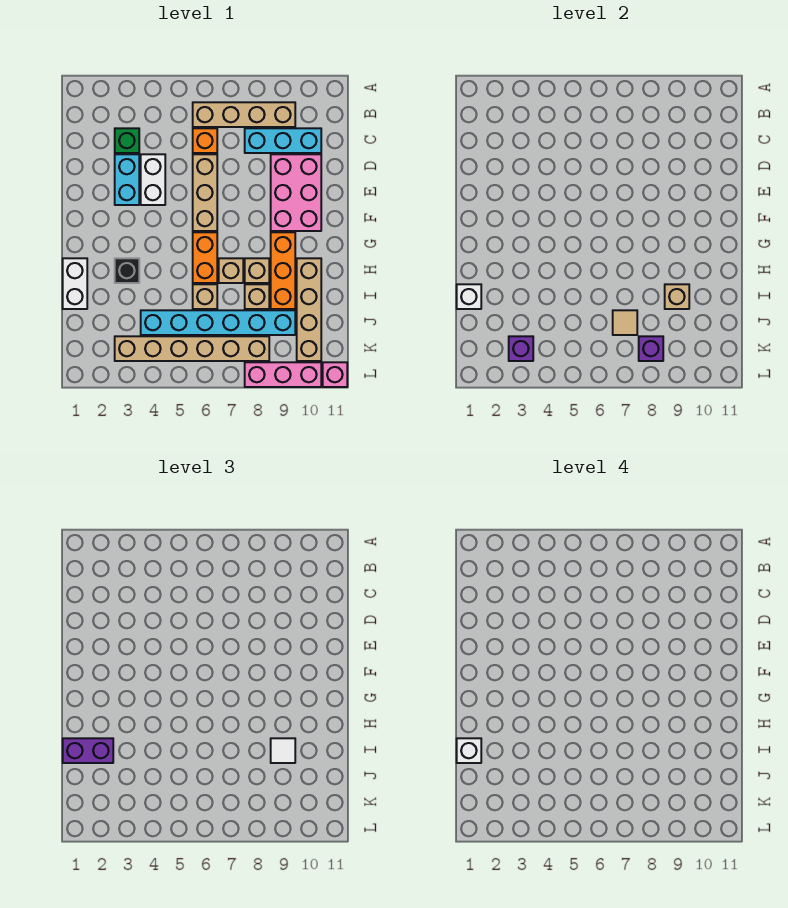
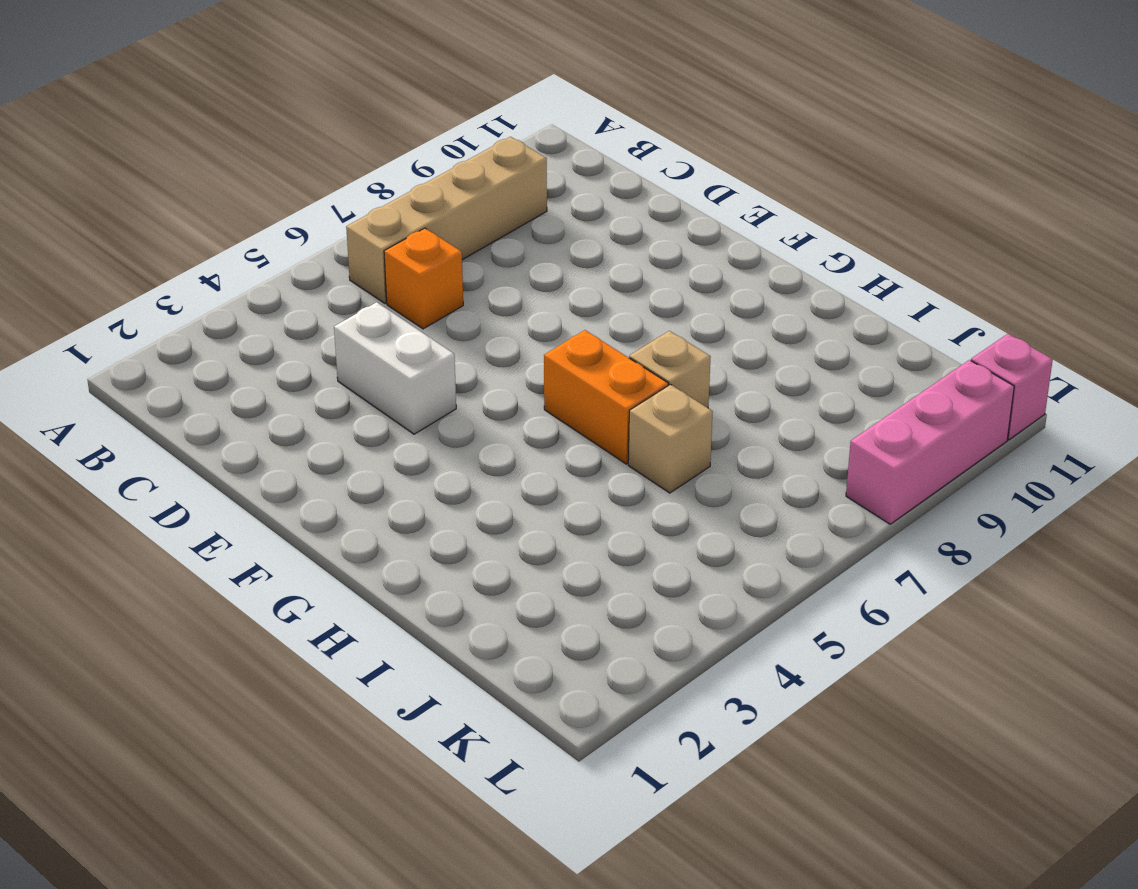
none -> green 1x1 brick [115,128,139,153]
none -> cyan 1x3 brick [245,128,321,153]
none -> cyan 1x2 brick [115,154,139,205]

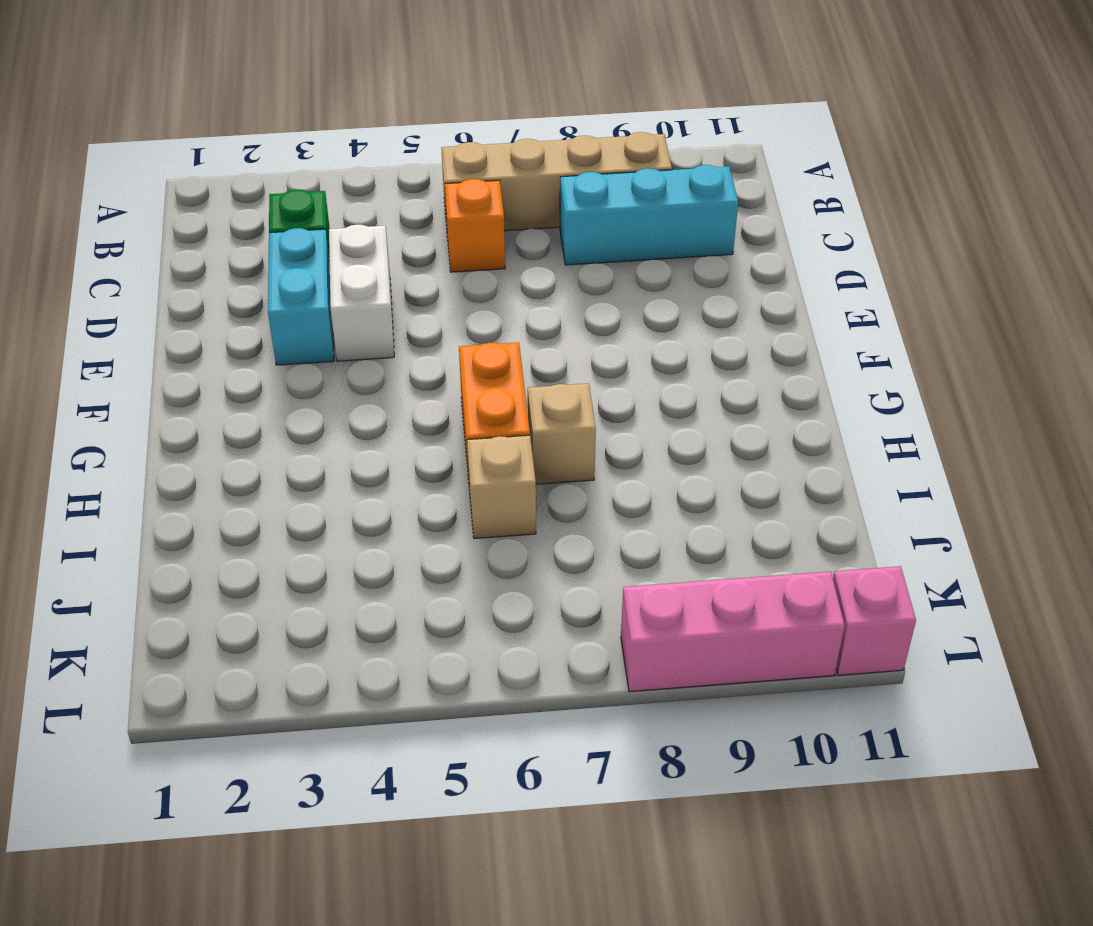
none -> tan 1x3 brick [193,154,217,231]
none -> pink 2x3 brick [271,154,321,231]
none -> orange 1x3 brick [271,232,295,309]

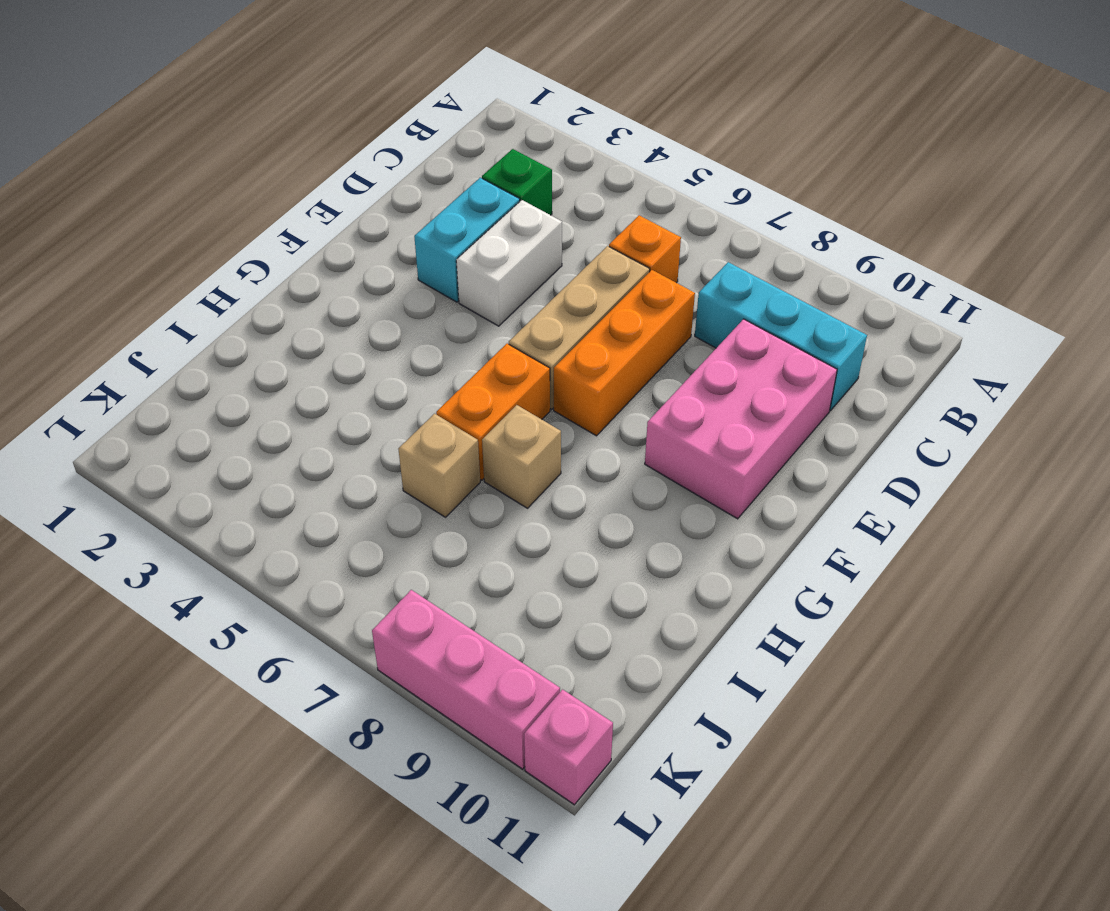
orange 1x3 brick [554,270,695,436] -> orange 1x3 brick moved to [271,232,295,309]
none -> tan 1x4 brick [193,102,295,127]
none -> white 1x2 brick [63,258,87,309]
none -> black 1x1 brick [115,258,139,283]

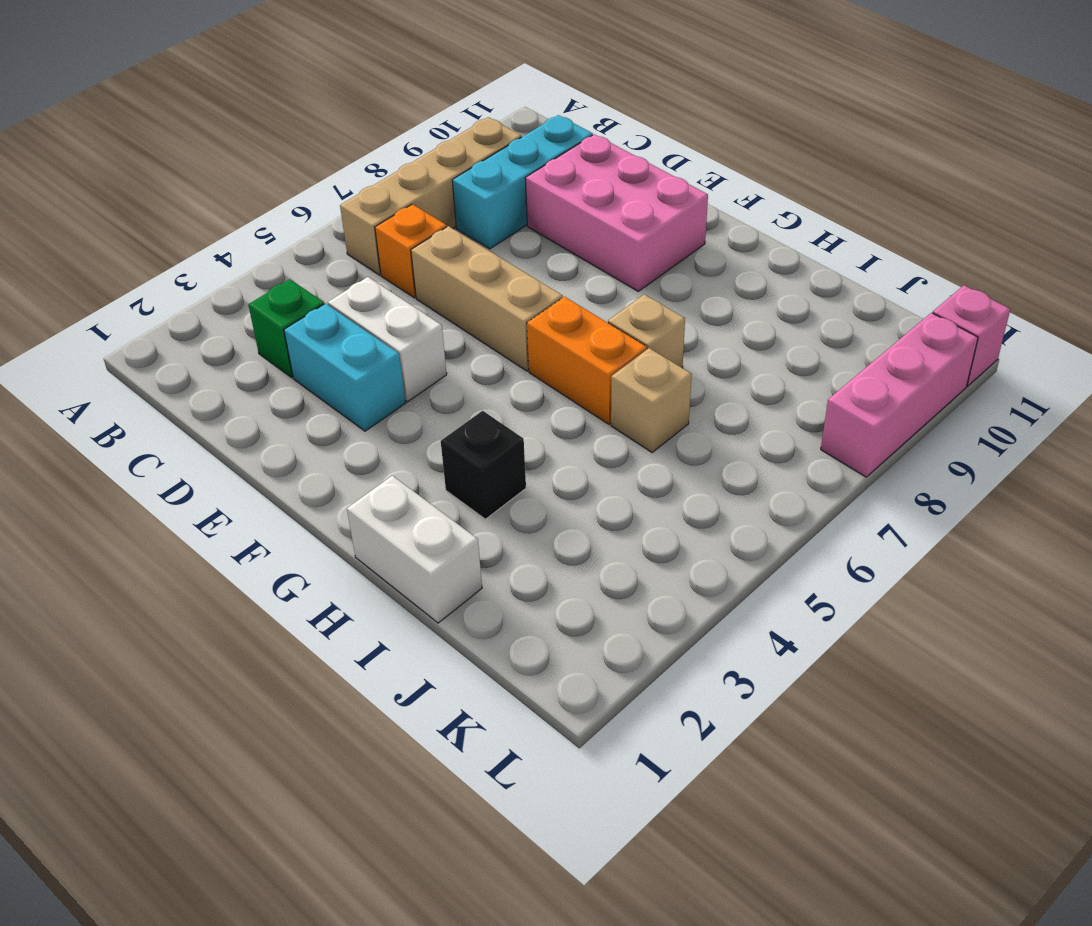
none -> orange 1x3 brick [271,232,295,309]
none -> tan 1x1 brick [245,258,269,283]
none -> tan 1x4 brick [297,258,321,361]

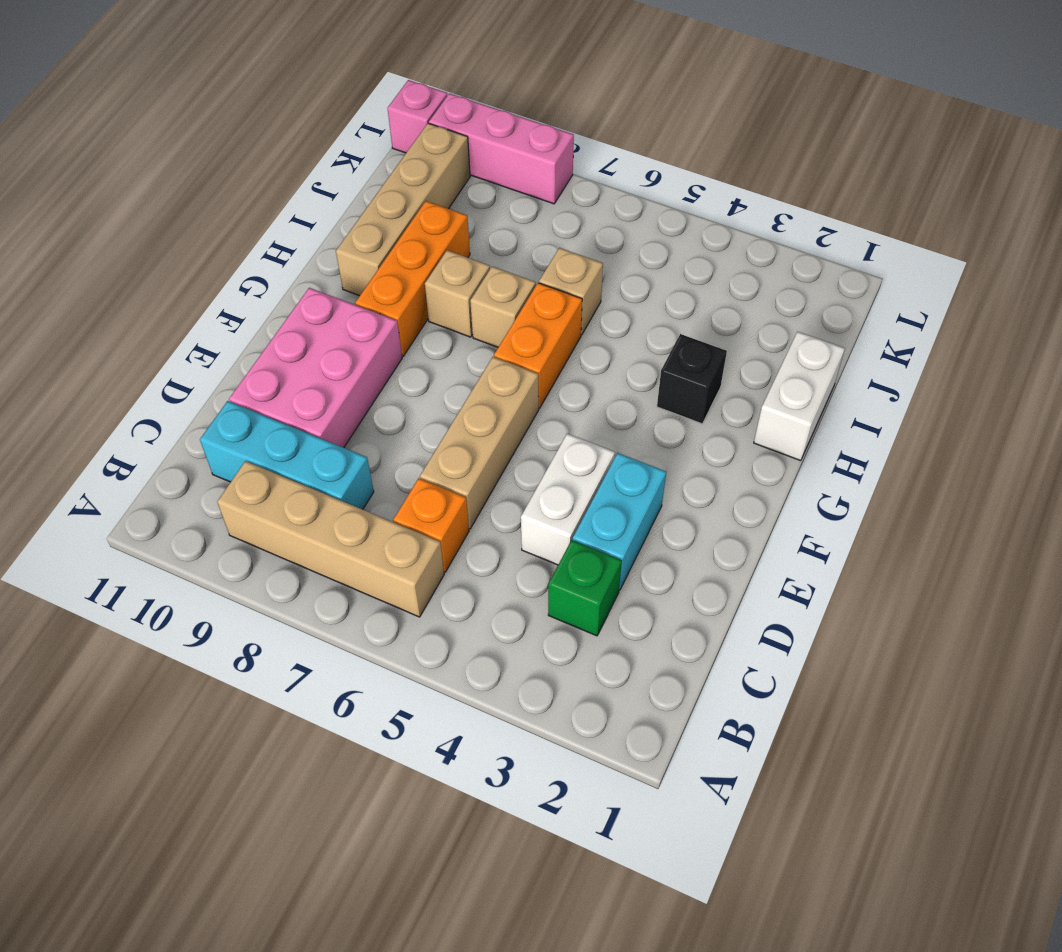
none -> tan 1x1 brick [245,284,269,309]
none -> cyan 1x6 brick [141,310,295,335]
none -> tan 1x6 brick [115,336,269,361]

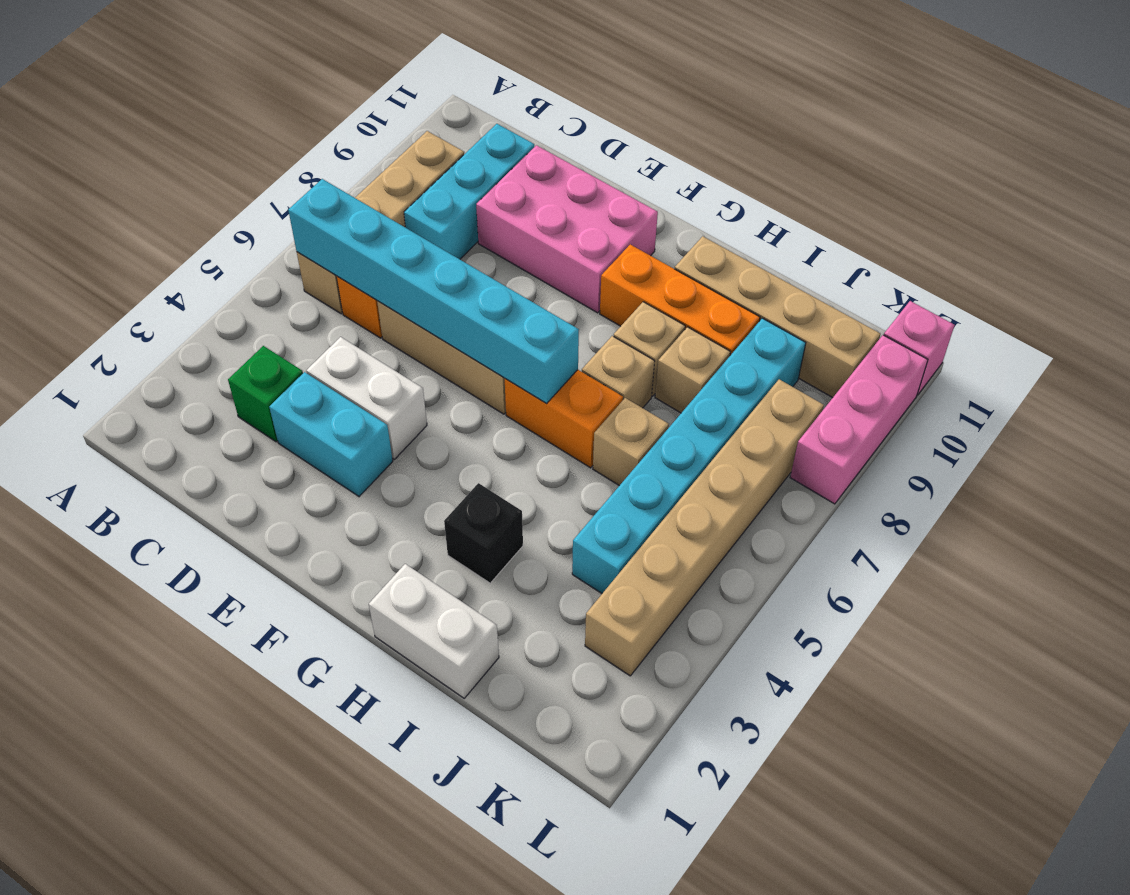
cyan 1x6 brick [288,179,579,404] -> none
none -> white 1x1 brick [457,284,481,309]
none -> tan 1x1 brick [665,284,689,309]
none -> tan 1x1 tile [613,310,637,335]

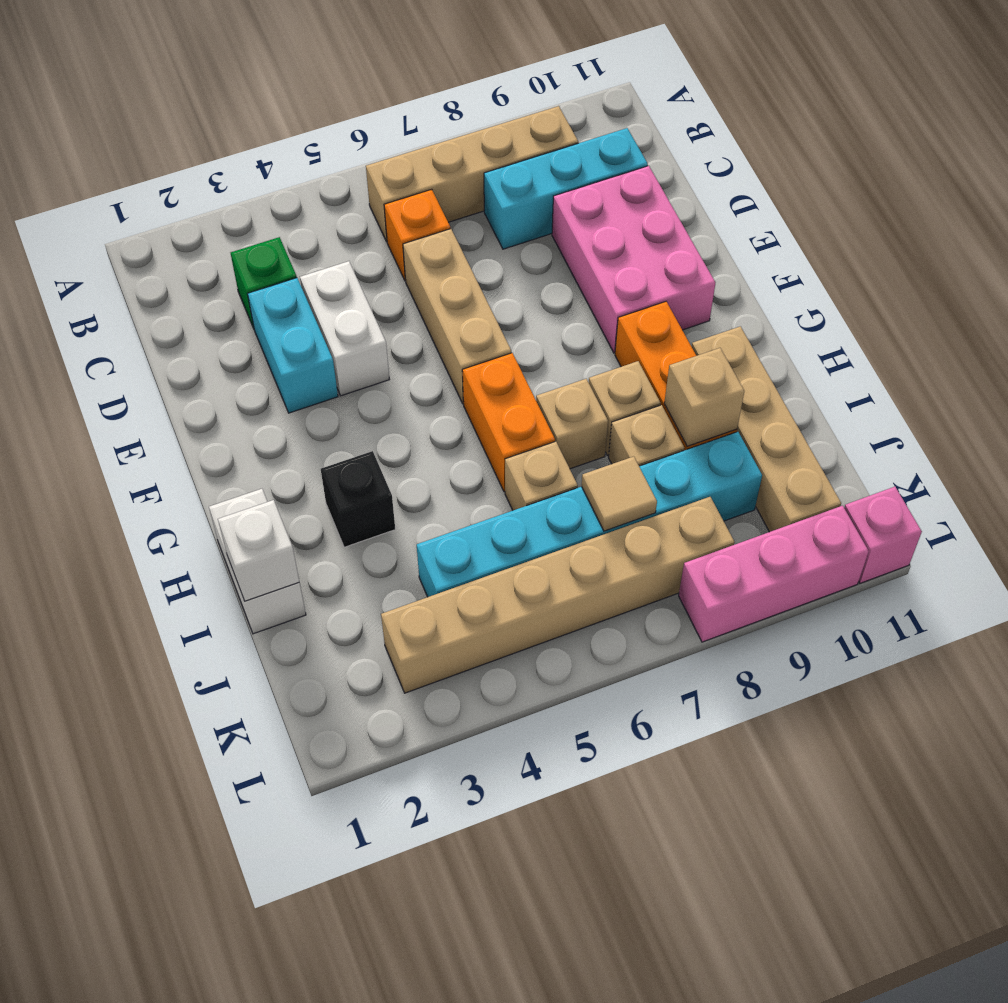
none -> purple 1x1 brick [509,336,533,361]
none -> purple 1x1 brick [639,336,663,361]
none -> purple 1x2 brick [63,738,113,763]

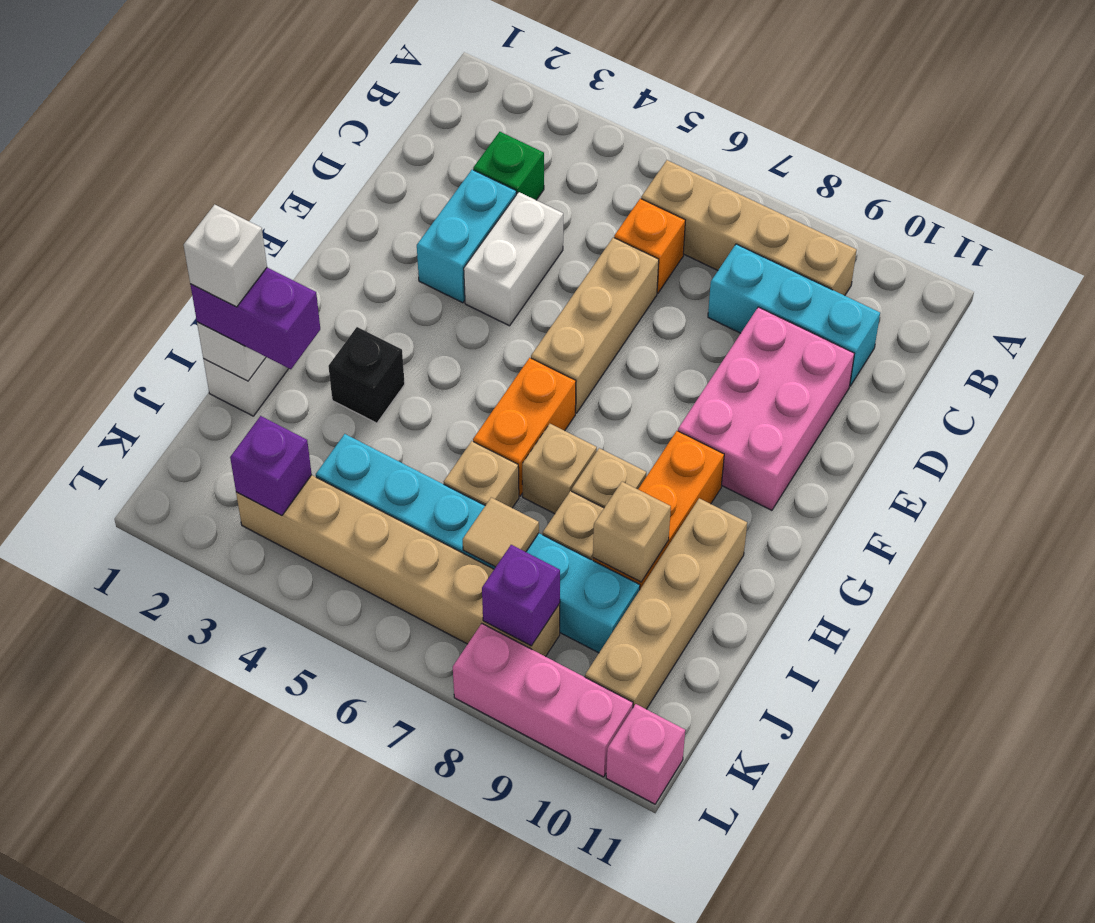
none -> white 1x1 tile [271,738,295,763]

